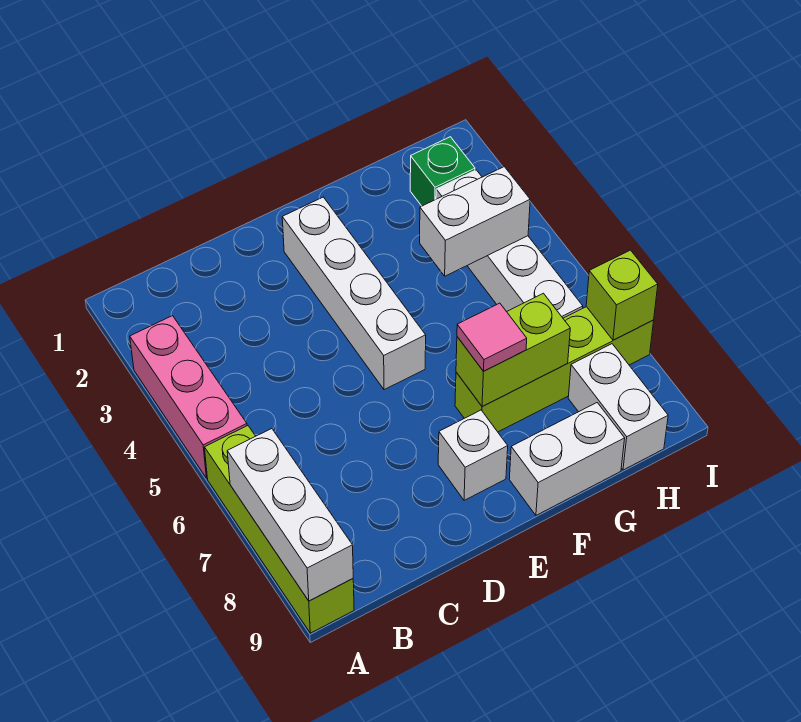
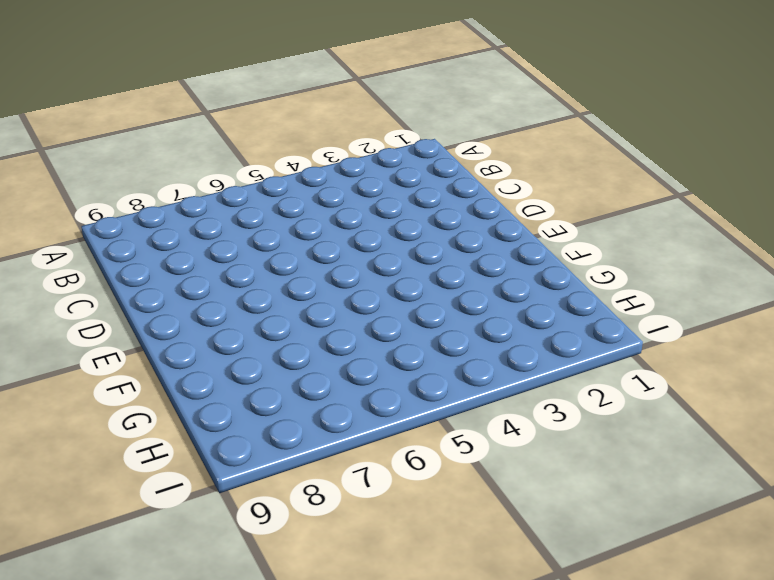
none -> pink 1x3 brick [130,316,247,478]
none -> lime 1x4 brick [205,426,354,633]
none -> white 1x4 brick [282,197,426,390]

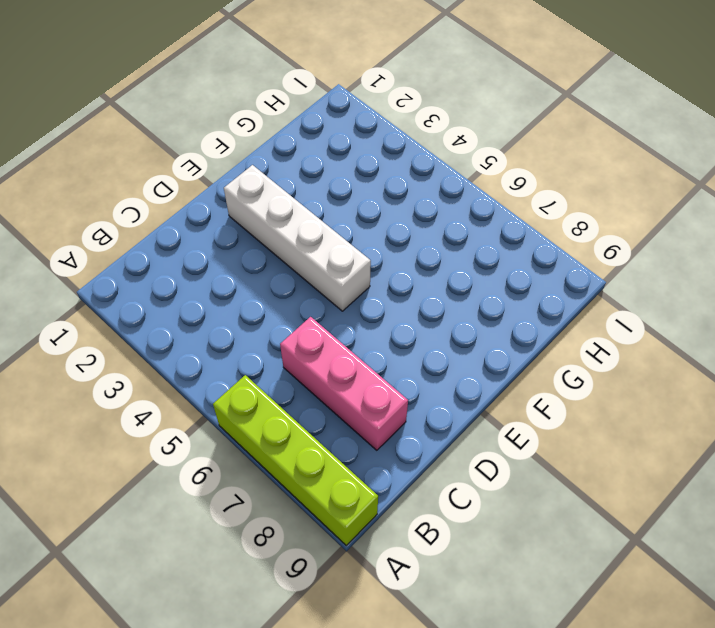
pink 1x3 brick [280,317,408,450] -> pink 1x3 brick moved to [130,316,247,478]
none -> white 1x1 brick [438,410,508,500]
none -> lime 1x4 brick [455,307,654,432]
none -> white 1x2 brick [509,403,625,515]

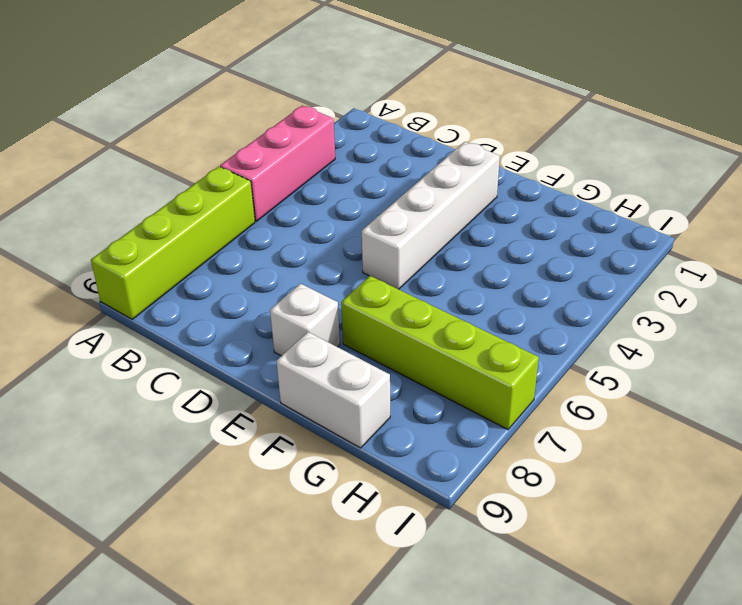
none -> green 1x1 brick [410,137,475,206]
none -> white 1x4 brick [436,170,583,318]
none -> white 1x2 brick [568,344,668,470]

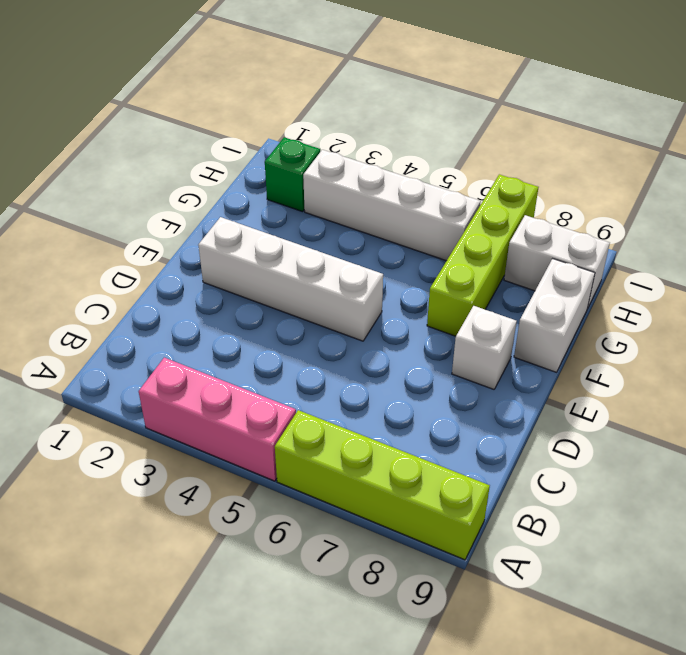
none -> white 1x3 brick [227,429,353,601]
none -> lime 1x2 brick [456,293,570,406]
none -> white 1x2 brick [420,167,530,276]

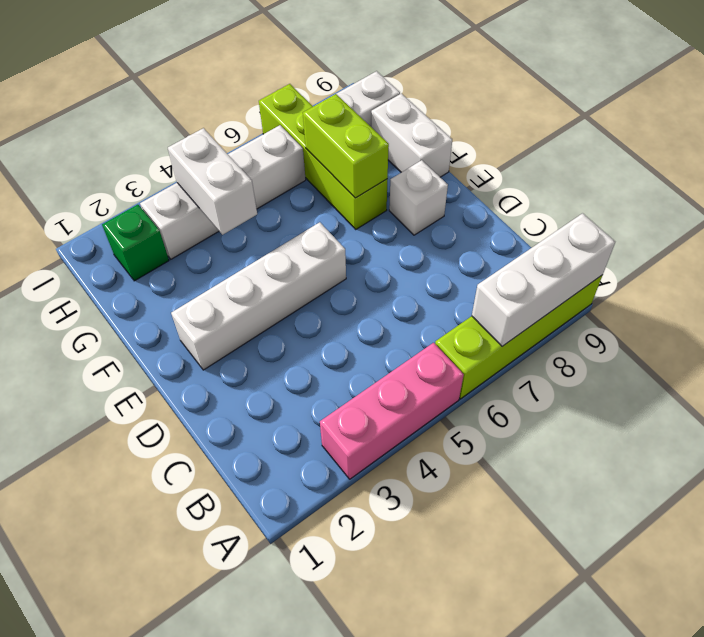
none -> lime 1x1 brick [586,250,658,340]
none -> pink 1x1 tile [457,303,527,371]

